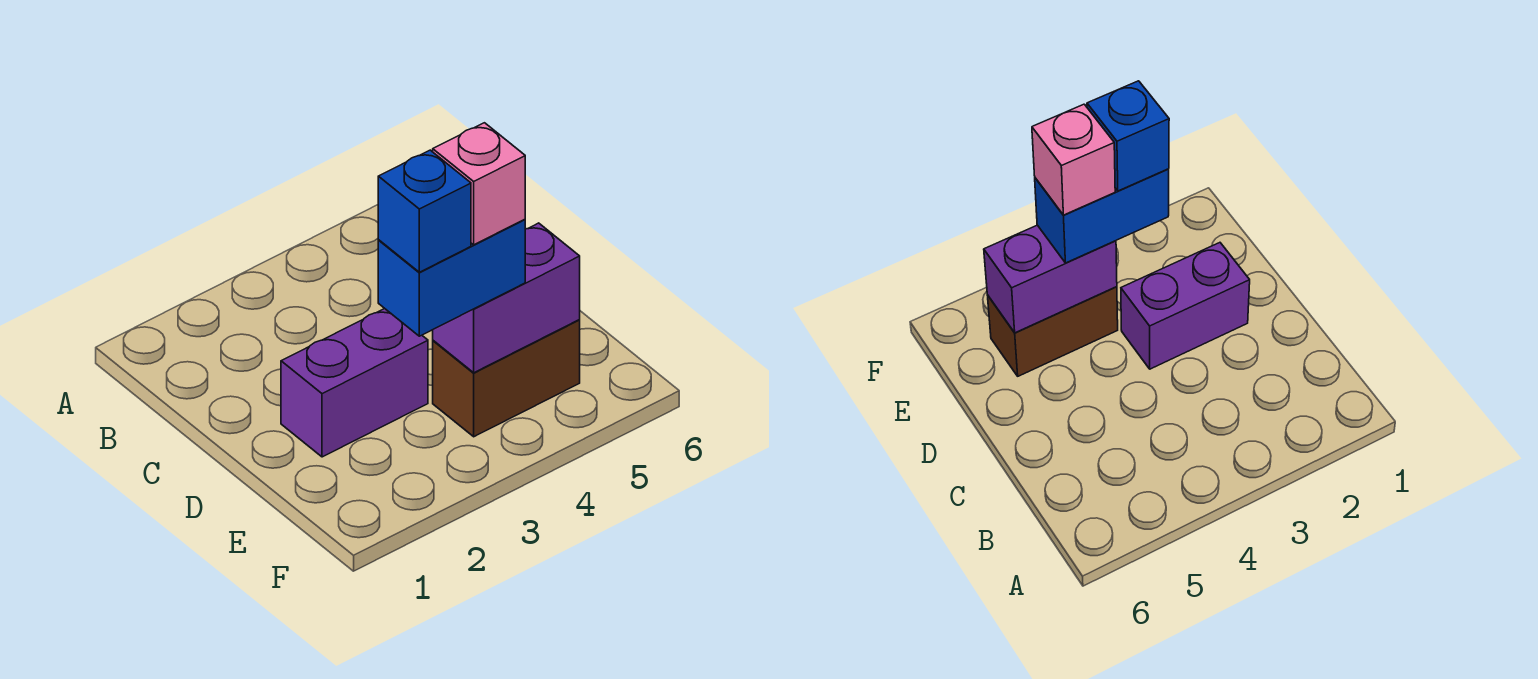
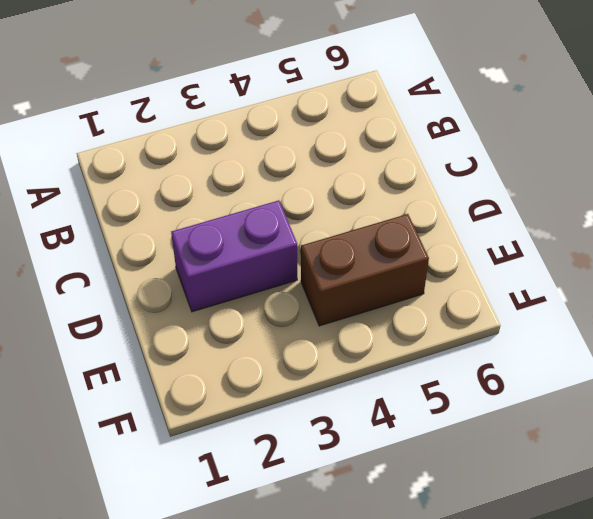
none -> purple 1x2 brick [433,223,580,373]
none -> blue 1x2 brick [378,219,525,336]

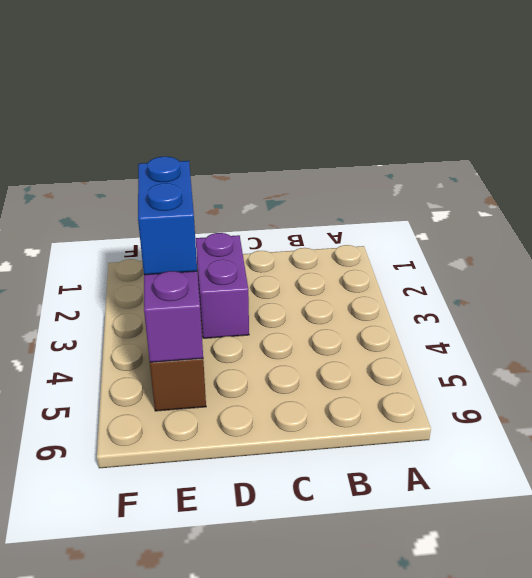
none -> blue 1x1 brick [378,150,471,272]
none -> pink 1x1 brick [433,123,525,245]

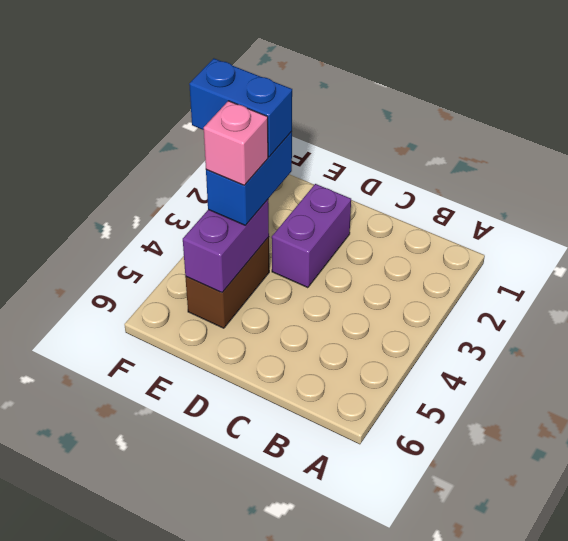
blue 1x2 brick [189,59,292,157] -> blue 1x1 brick [378,150,471,272]

